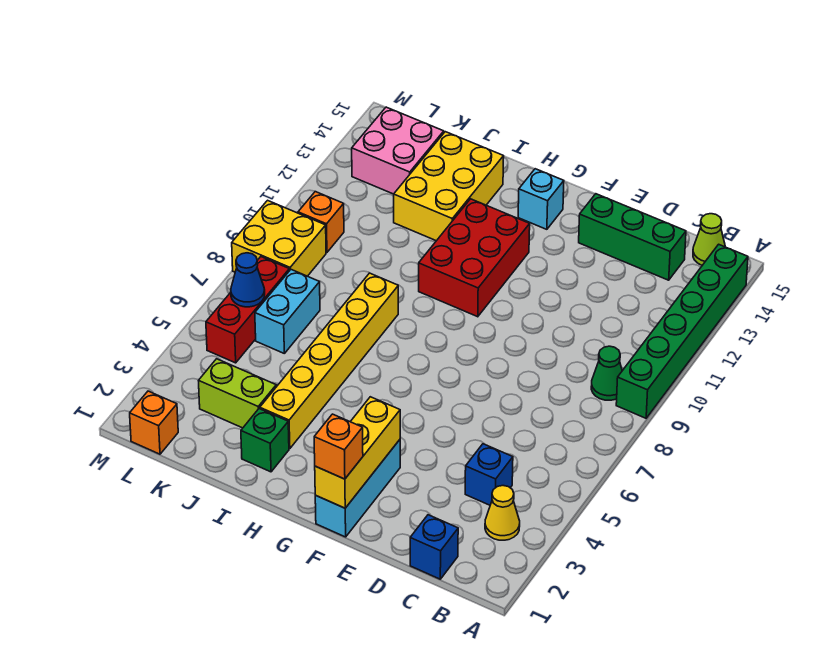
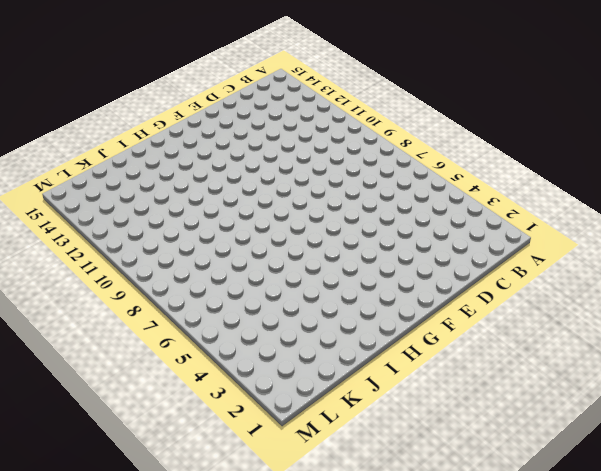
none -> green 1x6 brick [616,244,748,418]
none -> yellow 1x1 cone [485,486,520,540]
none -> green 1x1 cone [591,346,622,400]

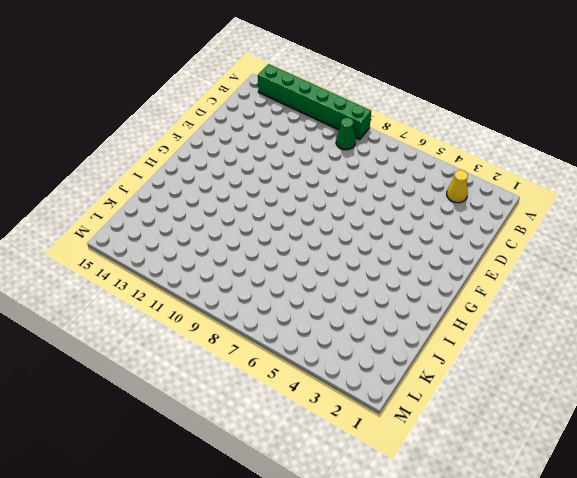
none -> lime 1x1 cone [693,214,725,265]
none -> blue 1x1 brick [410,515,458,579]
none -> blue 1x1 brick [465,444,513,505]

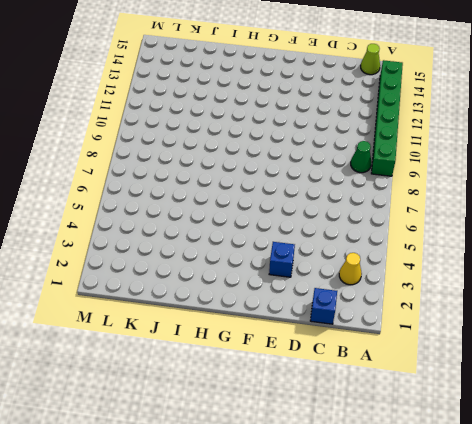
blue 1x1 brick [269,242,295,277] -> blue 1x1 brick moved to [465,444,513,505]
none -> green 1x3 brick [579,194,686,280]
none -> cyan 1x3 brick [315,440,400,537]
none -> red 2x3 brick [419,199,530,317]

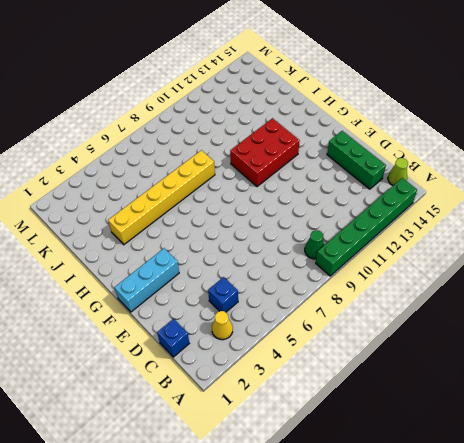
none -> cyan 1x1 brick [518,169,564,229]
none -> green 1x1 brick [241,409,289,472]
none -> yellow 2x3 brick [394,132,504,241]

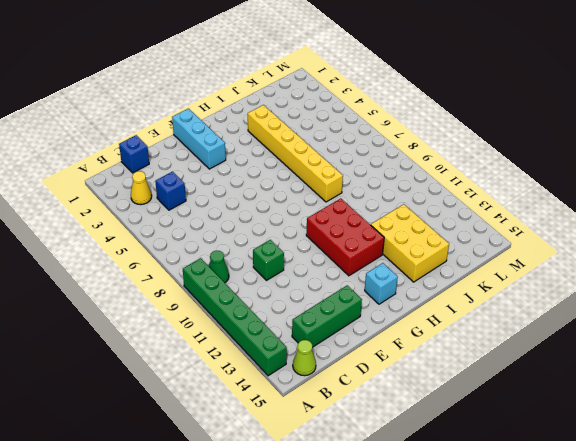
green 1x1 brick [253,240,284,280] -> green 1x1 brick moved to [241,409,289,472]
none -> lime 1x2 brick [199,359,276,428]
none -> cyan 1x2 brick [255,270,320,353]
none -> pink 2x2 brick [352,107,444,194]

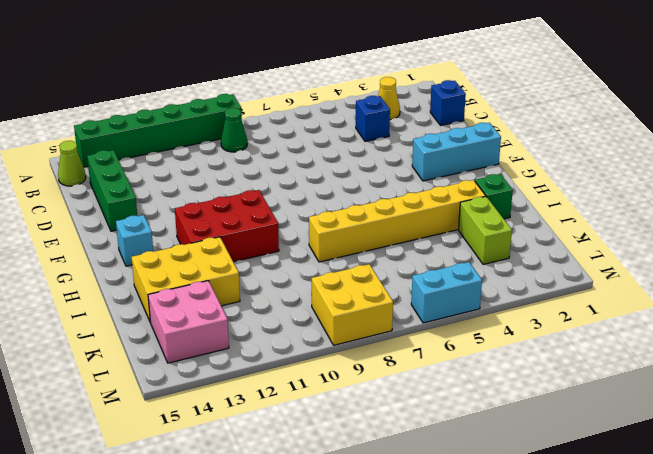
cyan 1x2 brick [411,262,482,323] -> cyan 1x2 brick moved to [255,270,320,353]
none -> orange 1x1 brick [130,391,178,454]
none -> red 1x3 brick [206,257,289,363]
none -> orange 1x1 brick [298,192,344,252]

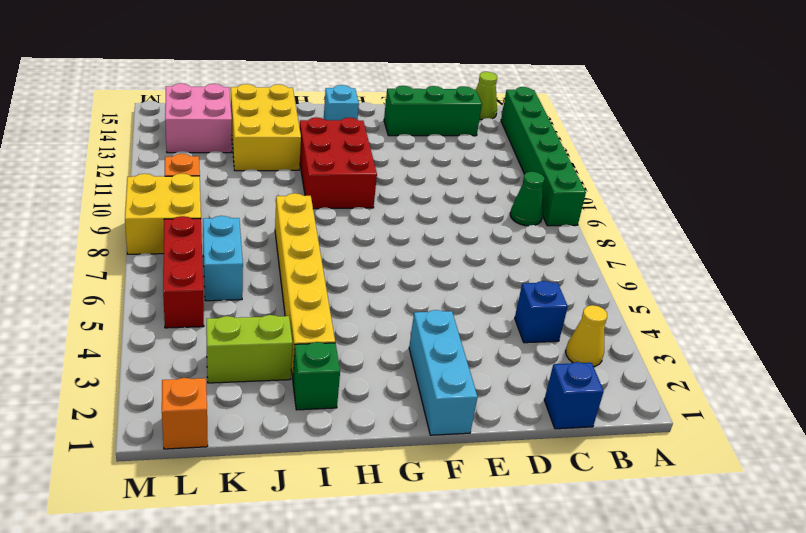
none -> yellow 1x3 brick [315,397,400,508]
none -> blue 1x1 cone [231,253,265,307]
none -> orange 1x1 brick [314,414,363,479]

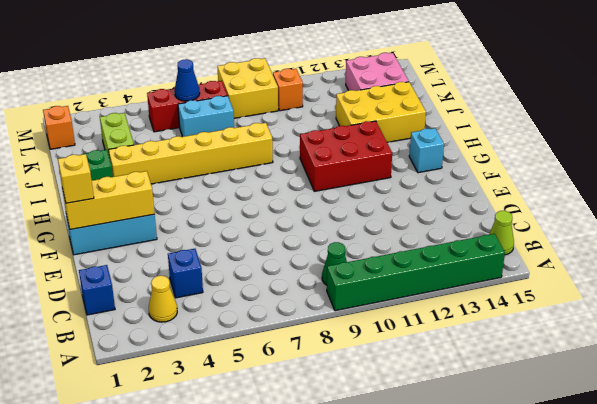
yellow 1x1 brick [58,154,94,203] -> orange 1x1 brick [314,414,363,479]
none -> green 1x3 brick [579,194,686,280]

